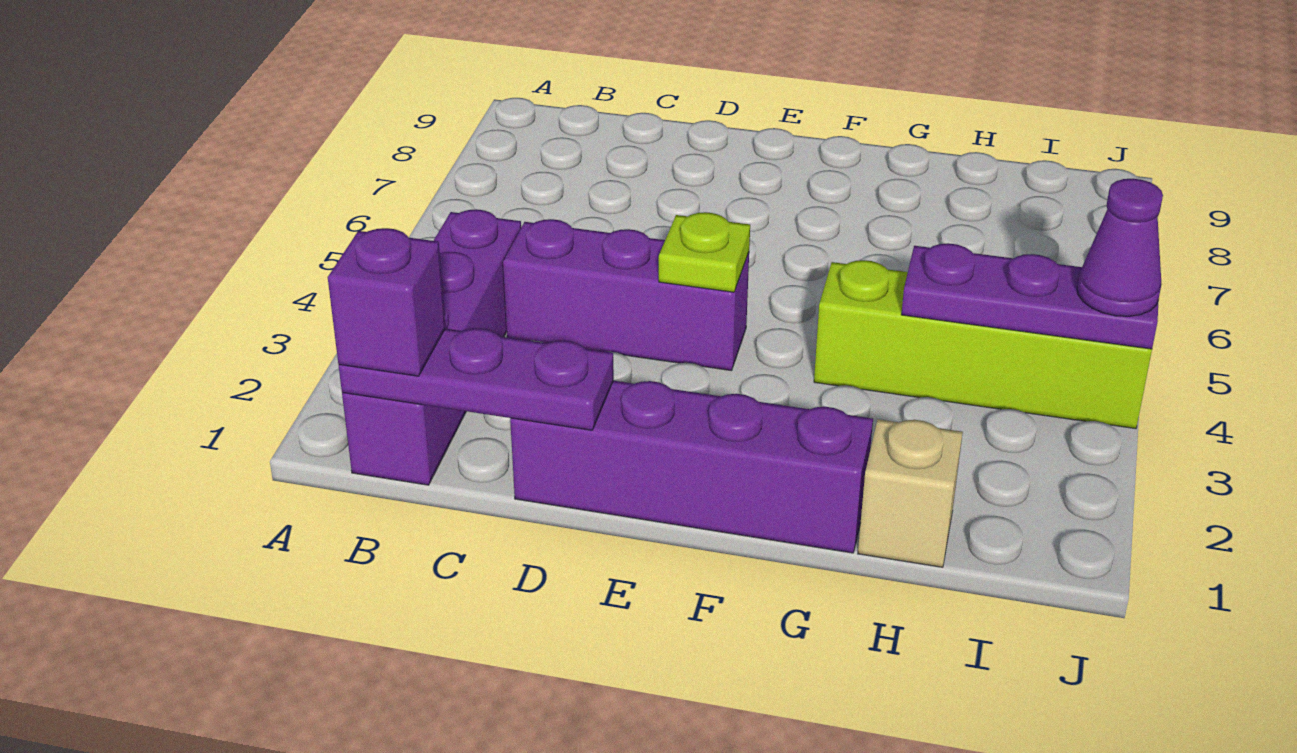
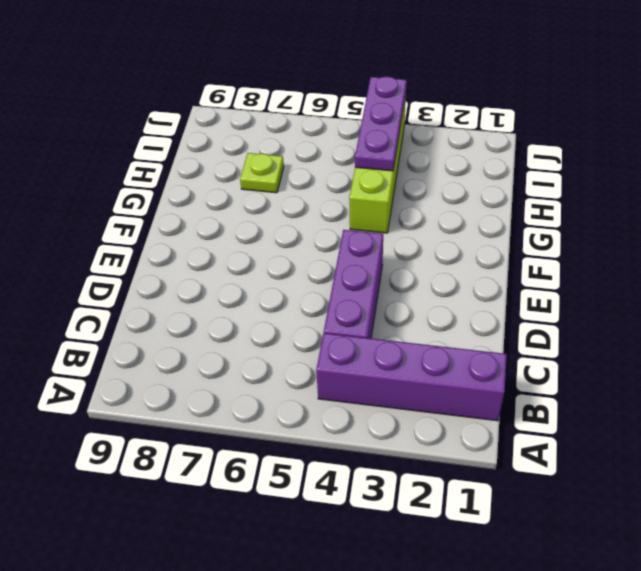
lime 1x1 plate [240,153,284,193] -> lime 1x1 plate moved to [659,212,750,292]
none -> purple 1x4 brick [510,381,873,553]
none -> tan 1x1 brick [858,419,963,567]

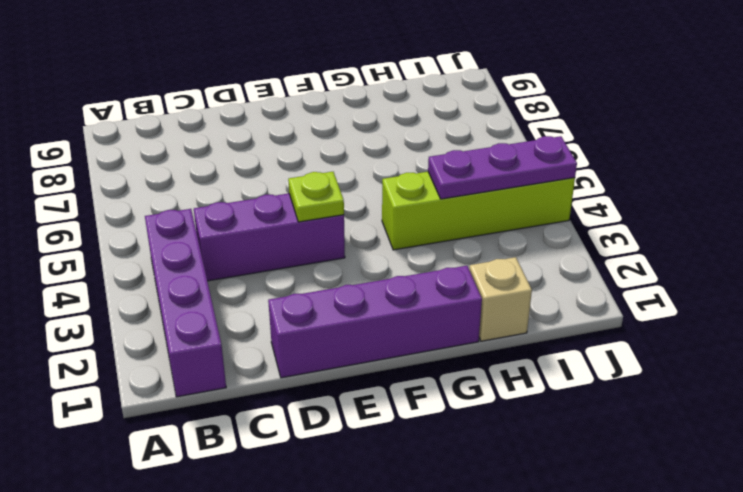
none -> purple 1x3 plate [339,328,614,430]
none -> purple 1x1 brick [328,228,446,376]

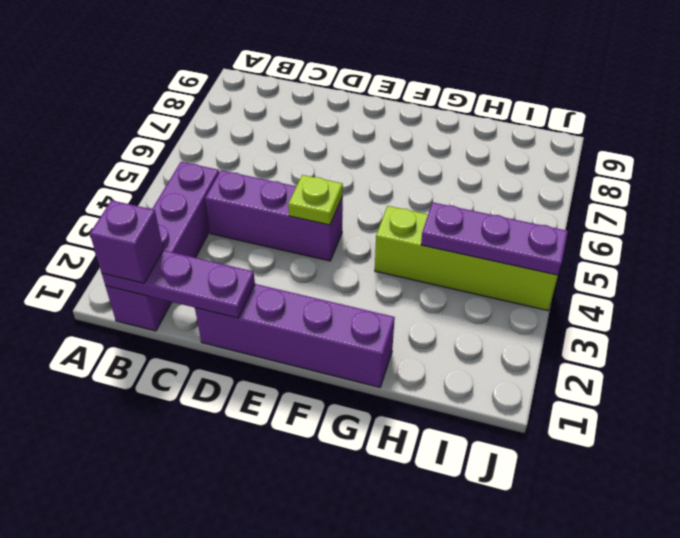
none -> tan 1x1 brick [858,419,963,567]
none -> purple 1x1 cone [1077,179,1163,316]

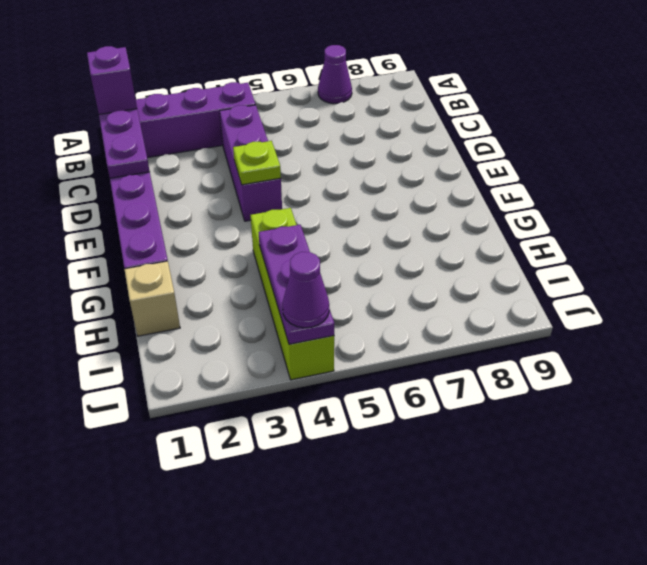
purple 1x1 cone [318,45,352,104] -> none

